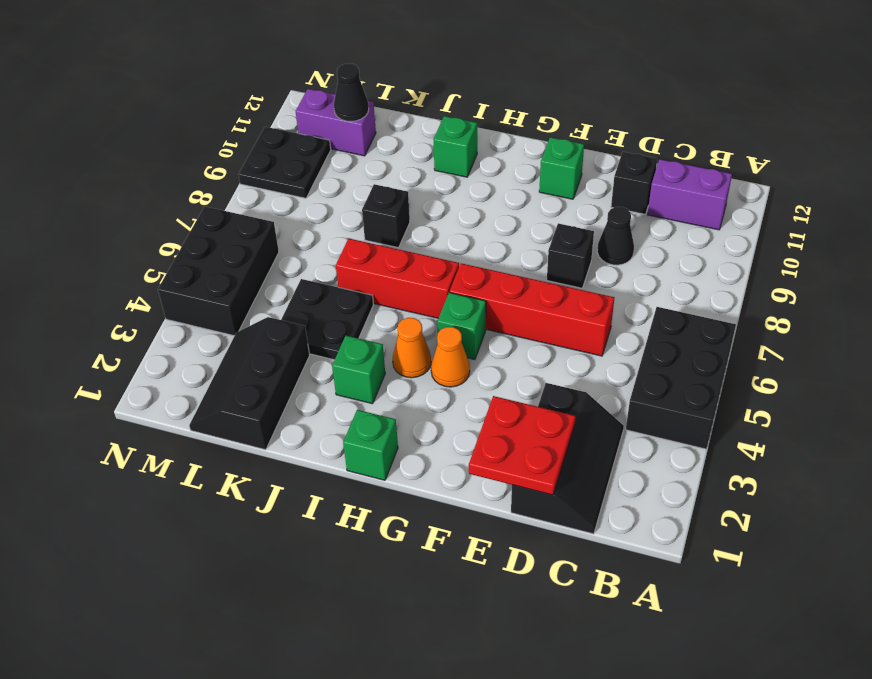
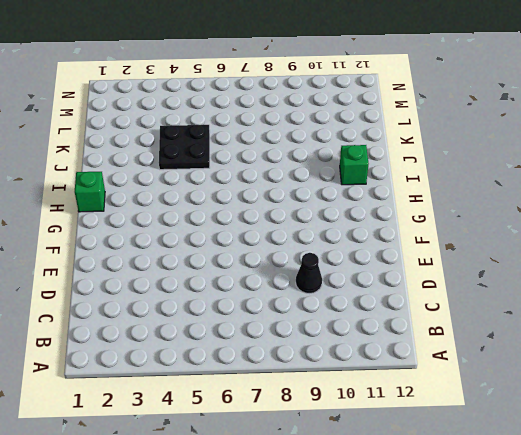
none -> black 2x3 brick [626,307,736,449]
none -> purple 1x2 brick [647,159,732,230]
none -> black 2x3 slope [511,383,624,534]

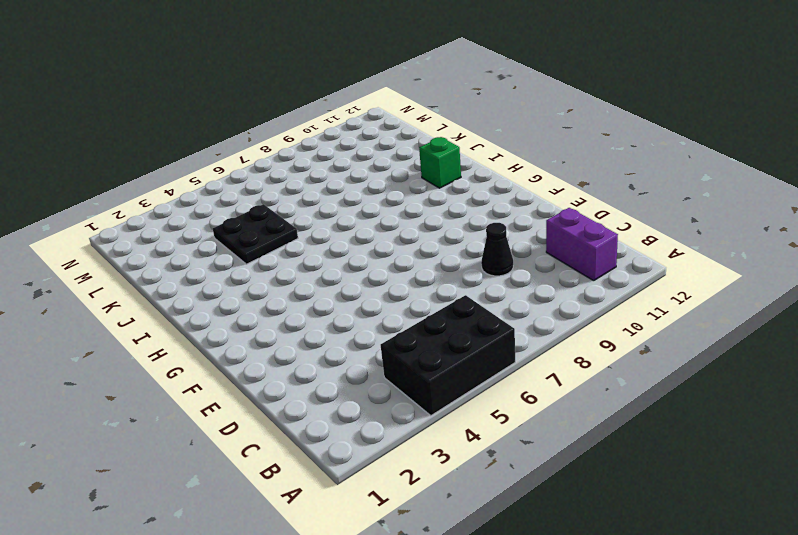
none -> black 2x3 slope [511,383,624,534]
none -> red 1x4 brick [450,263,614,356]
none -> black 1x1 brick [611,152,657,214]

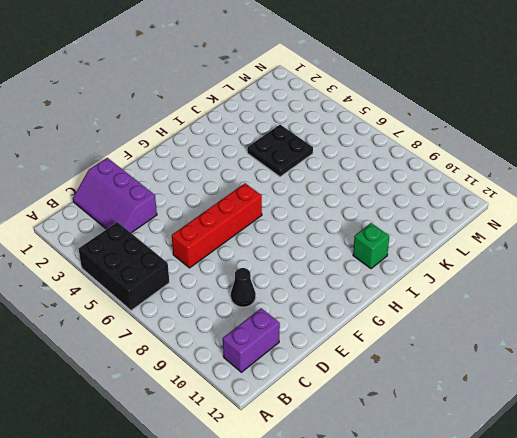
purple 2x3 slope [73,158,157,233] -> black 2x3 slope [511,383,624,534]
none -> black 1x1 brick [611,152,657,214]
none -> black 1x1 brick [547,223,594,288]
none -> green 1x1 brick [539,137,584,199]

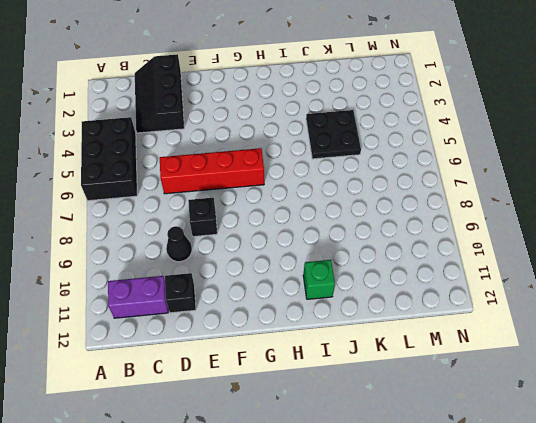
none -> green 1x1 brick [539,137,584,199]
none -> orange 1x1 cone [431,327,470,387]
none -> green 1x1 brick [437,293,486,360]

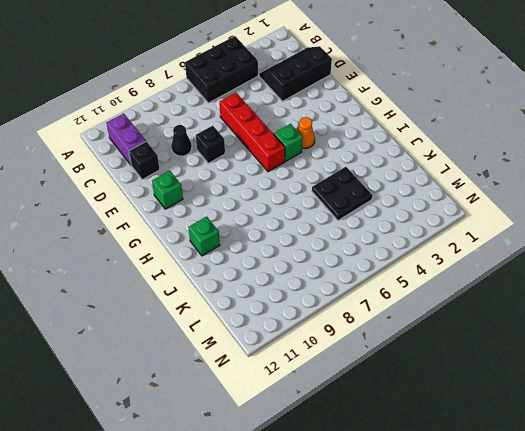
none -> green 1x1 brick [343,410,398,480]
none -> orange 1x1 cone [393,318,431,378]
none -> red 1x3 brick [336,238,459,318]

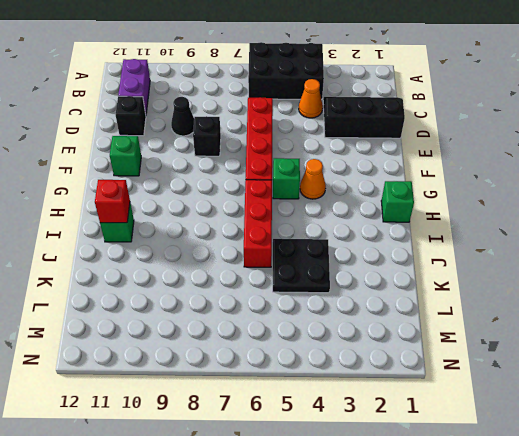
orange 1x1 cone [299,79,323,118] -> orange 1x1 cone moved to [393,318,431,378]
red 1x1 brick [95,180,130,223] -> none
none -> green 1x1 brick [332,336,385,404]
none -> black 1x1 brick [362,184,410,248]
none -> black 2x3 slope [189,317,310,450]

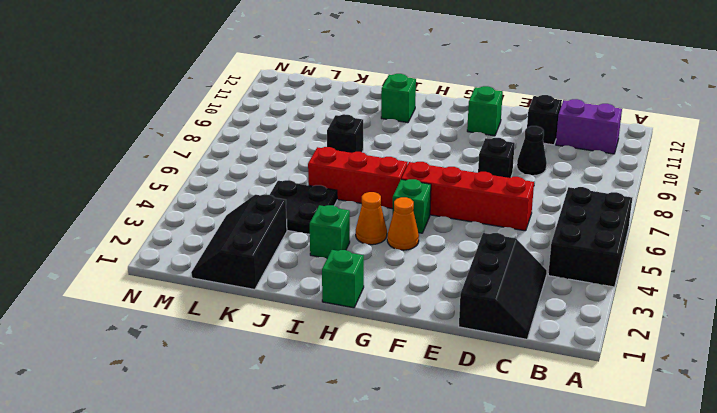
none -> purple 1x2 brick [296,89,376,156]
none -> black 2x3 brick [158,207,279,336]
none -> black 2x2 plate [238,127,331,198]

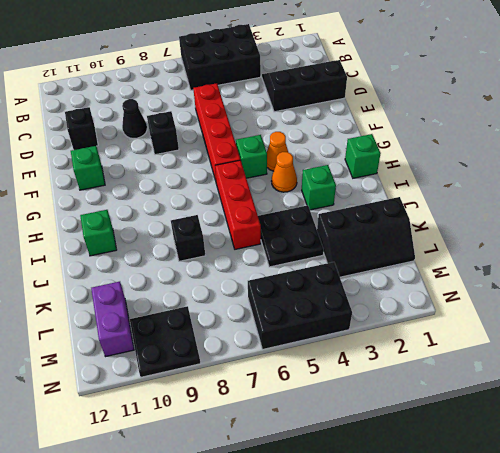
none -> purple 1x2 brick [647,159,732,230]
none -> red 2x2 plate [469,396,576,495]
none -> black 1x1 cone [334,64,369,122]

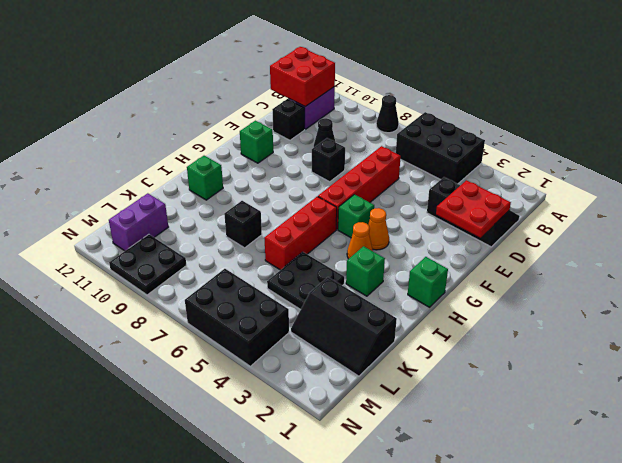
black 1x1 cone [376,95,399,133] -> black 1x1 cone moved to [334,64,369,122]
red 2x2 brick [270,47,335,107] -> none

